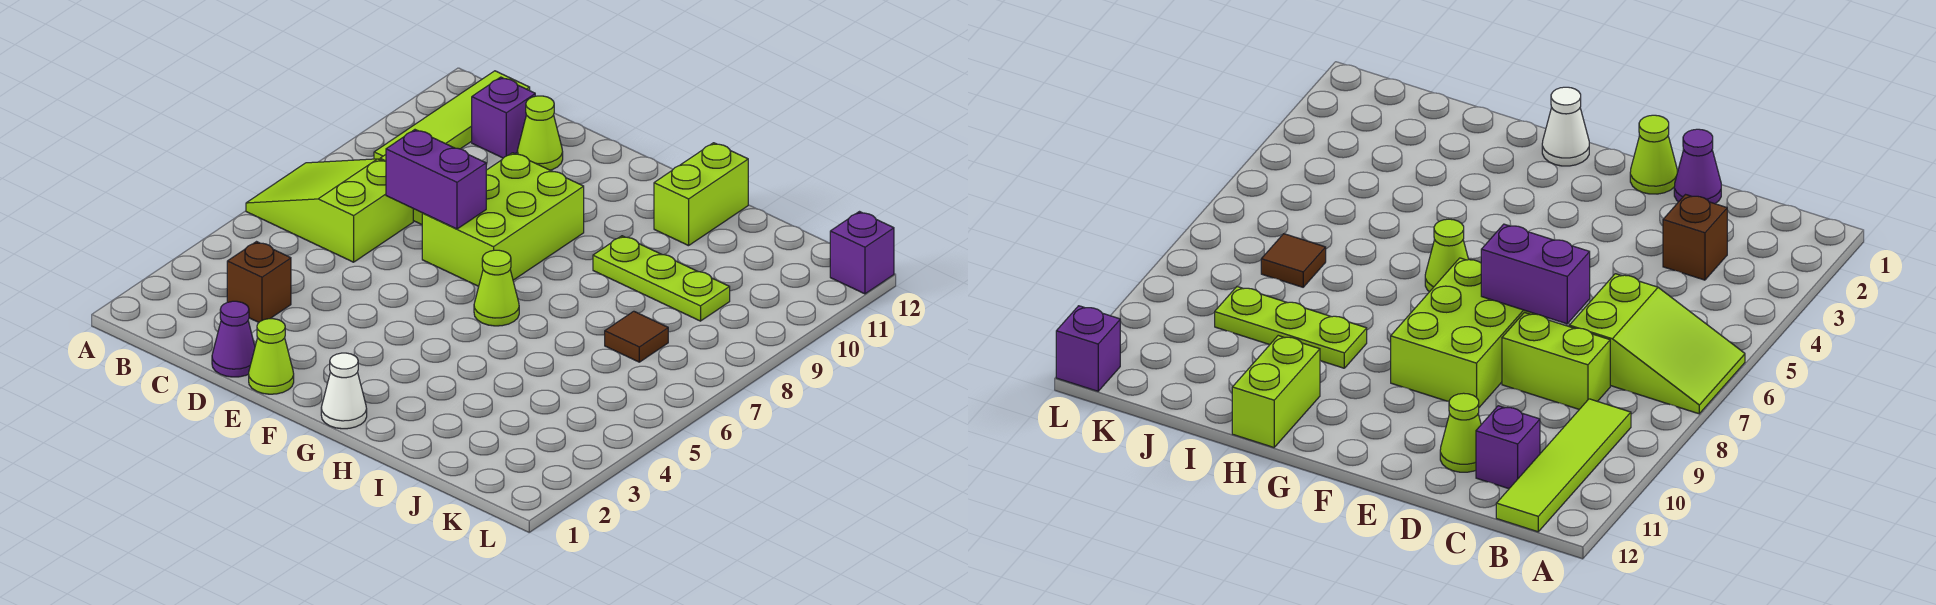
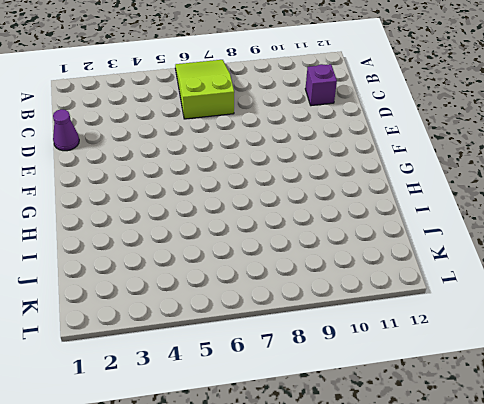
none -> lime 1x4 tile [374,71,530,160]
none -> brown 1x1 brick [227,242,291,322]
none -> lime 1x2 brick [1502,313,1610,409]

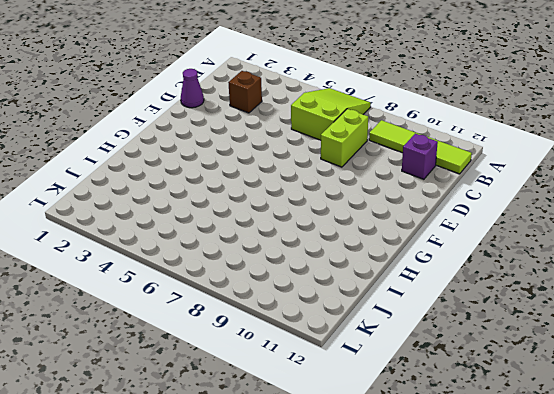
none -> lime 1x1 cone [517,96,563,170]
none -> lime 1x1 cone [249,319,294,394]
none -> lime 2x3 brick [422,153,584,286]

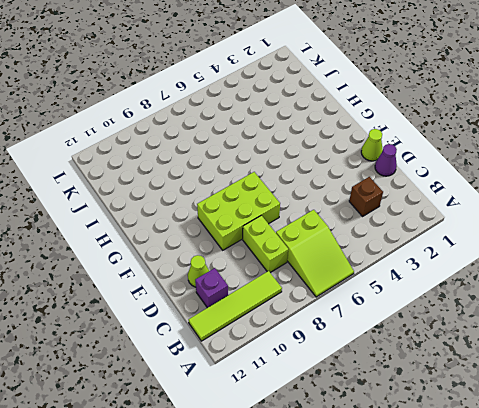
none -> white 1x1 cone [321,353,367,429]
none -> lime 1x1 cone [474,250,519,326]
none -> lime 1x3 plate [593,236,730,321]

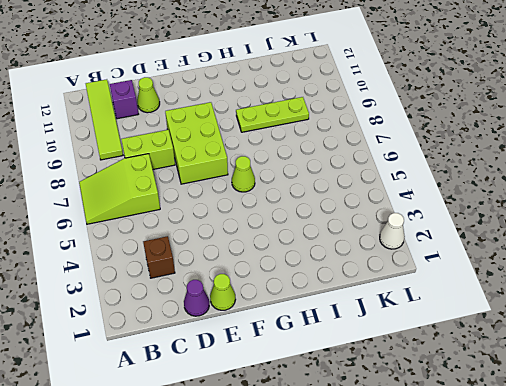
white 1x1 cone [380,213,405,249] -> white 1x1 cone moved to [321,353,367,429]
none -> lime 1x2 brick [654,143,748,246]
none -> brown 1x1 tile [605,311,668,362]
none -> purple 1x1 brick [830,212,894,294]

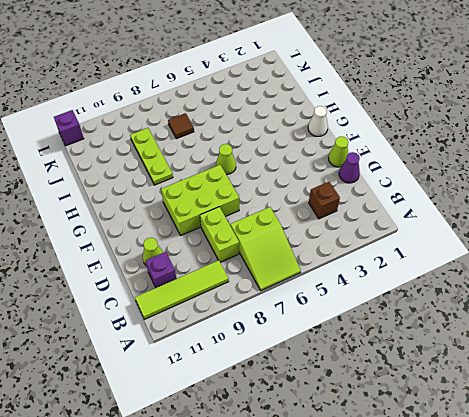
none -> lime 1x2 brick [654,143,748,246]
none -> purple 1x2 brick [386,130,486,229]

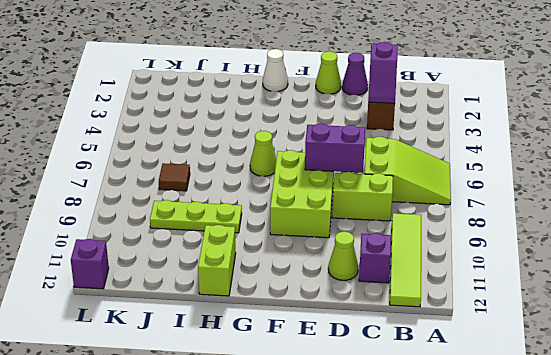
purple 1x2 slope [368,42,398,103] -> none

